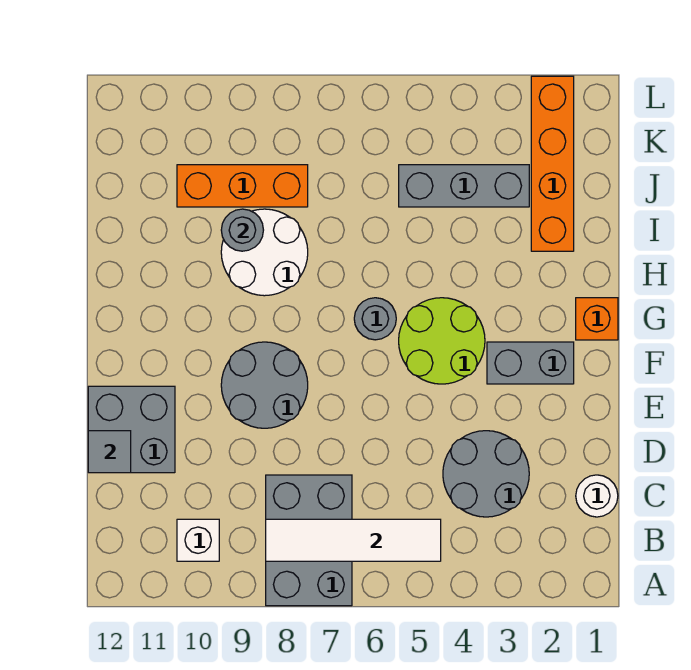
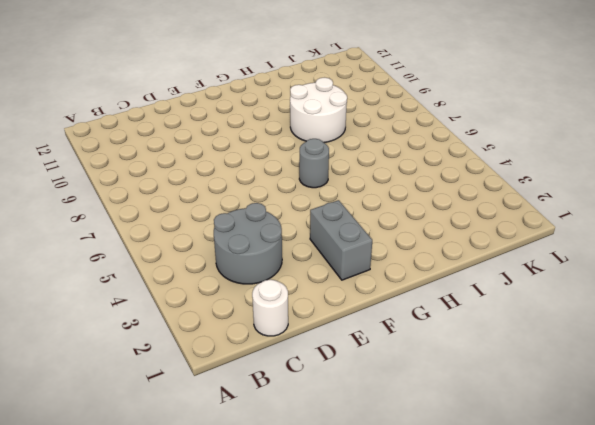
none -> grey 2x3 brick [266,475,352,606]
none -> white 1x1 brick [177,519,219,561]
none -> grey 2x2 brick [88,386,175,473]

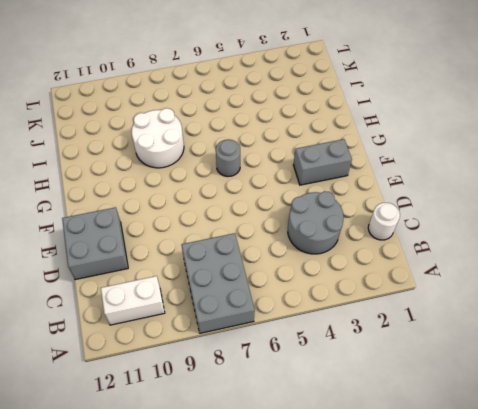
white 1x2 brick [101,276,165,325] -> white 1x1 brick [177,519,219,561]
none -> grey 2x2 round brick [221,342,308,428]
none -> lime 2x2 round brick [399,298,485,384]
none -> orange 1x1 brick [576,298,618,340]

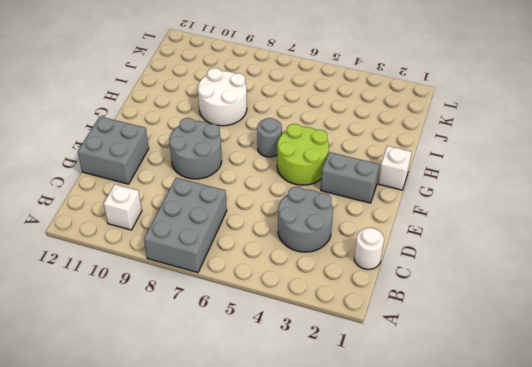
white 1x1 brick [378,146,412,190] -> orange 1x1 brick [576,298,618,340]
none -> orange 1x4 brick [531,76,574,251]
none -> grey 1x3 brick [399,165,529,207]
none -> orange 1x3 brick [177,165,308,207]

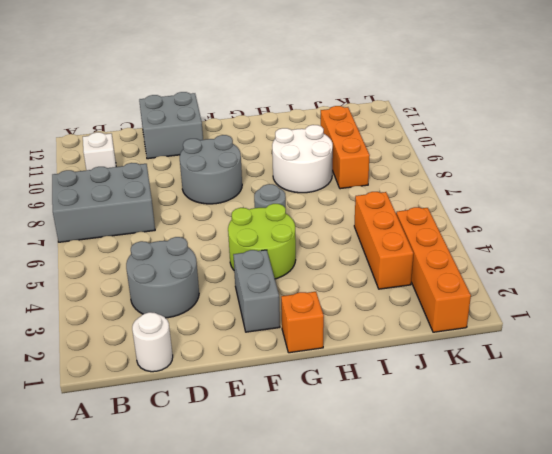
orange 1x3 brick [354,192,413,289] -> grey 1x3 brick [399,165,529,207]
orange 1x4 brick [396,207,471,332] -> orange 1x4 brick turned to [531,76,574,251]
none -> white 1x4 tile [266,519,441,561]
none -> grey 1x1 tile [88,431,131,473]
none -> grey 1x1 round brick [221,209,263,251]

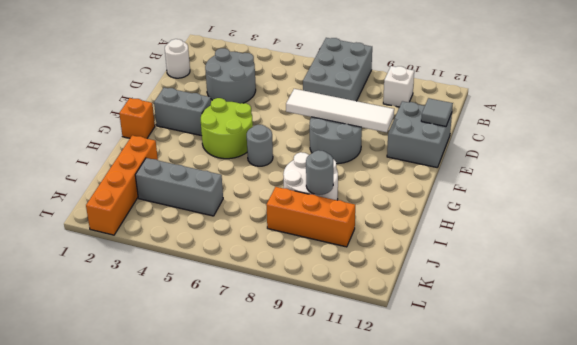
white 1x4 tile [286,89,394,132] -> white 1x4 tile moved to [266,519,441,561]

